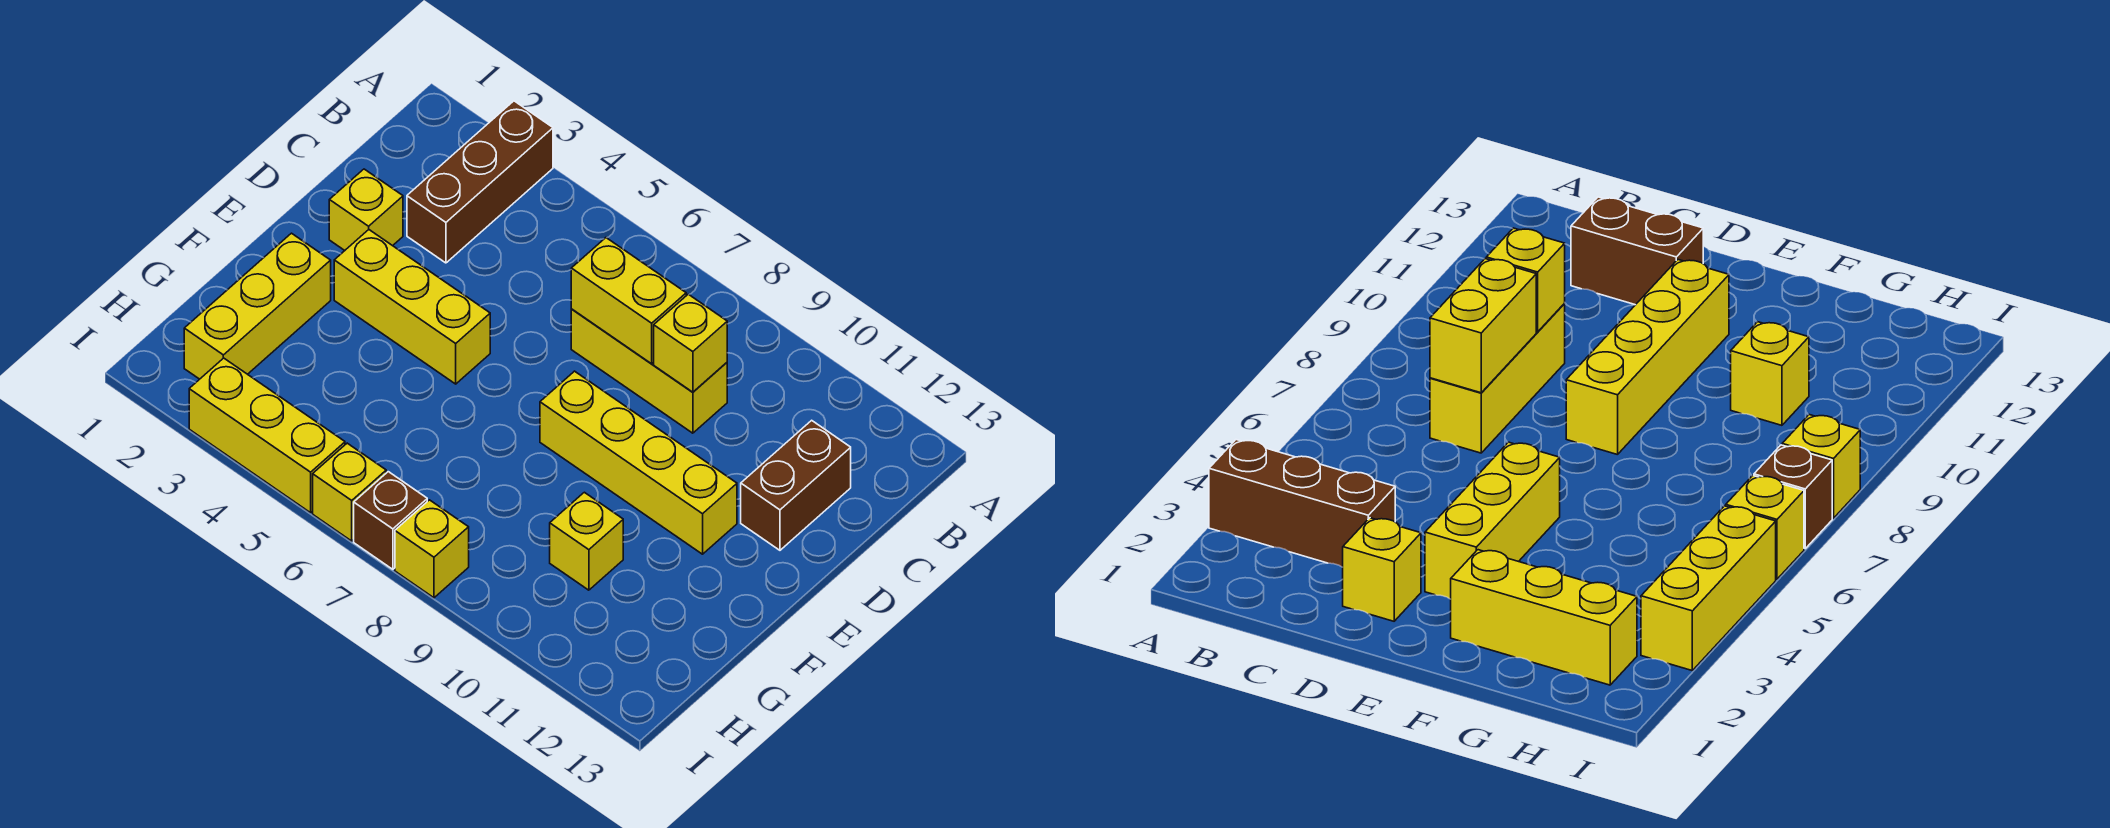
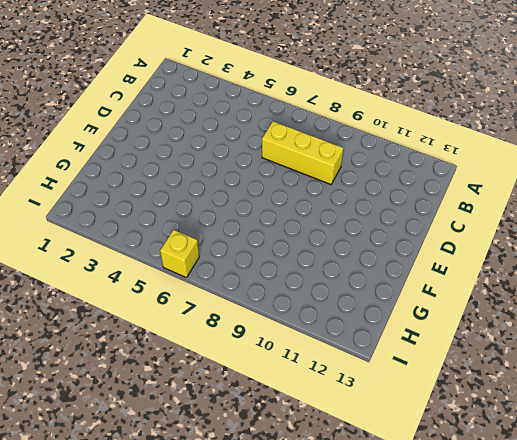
none -> brown 1x3 brick [407,101,553,263]
none -> brown 1x2 brick [741,420,851,550]
none -> yellow 1x1 brick [329,169,403,250]

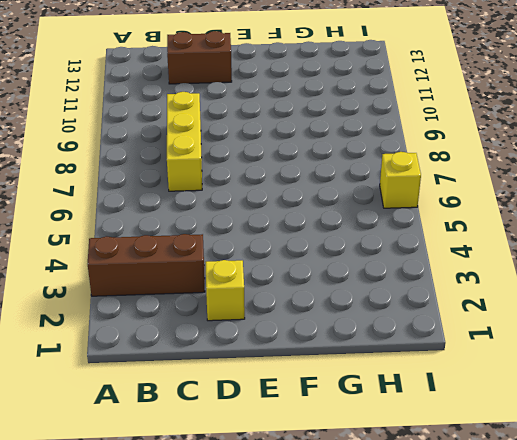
none -> yellow 1x3 brick [334,230,490,384]
none -> yellow 1x4 brick [540,371,737,554]
none -> yellow 1x3 brick [184,233,331,379]

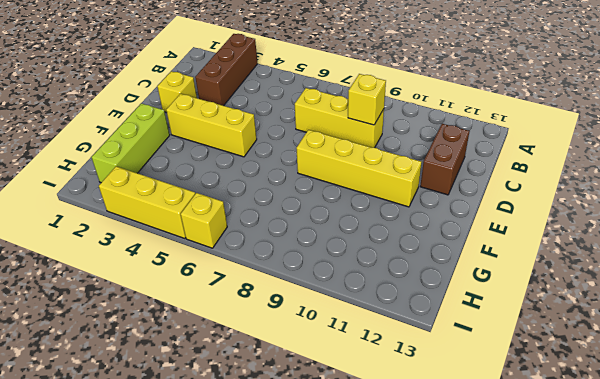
lime 1x3 brick [91,103,170,183] -> yellow 1x3 brick [184,233,331,379]
none -> yellow 1x1 brick [550,492,623,590]
none -> brown 1x1 brick [354,472,427,569]
none -> yellow 1x1 brick [395,500,469,598]

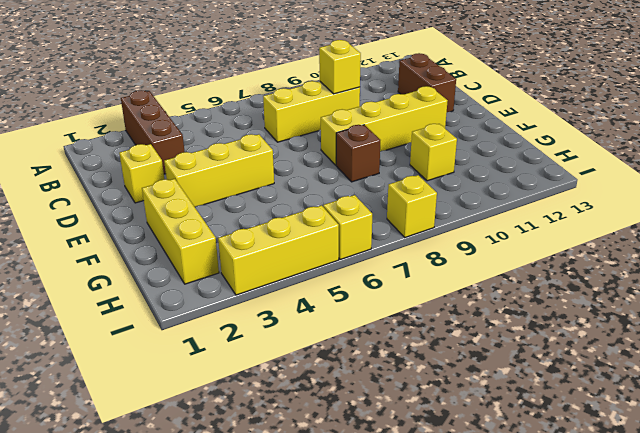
brown 1x1 brick [336,125,380,182] -> brown 1x1 brick moved to [354,472,427,569]
none -> yellow 1x2 brick [571,238,686,364]

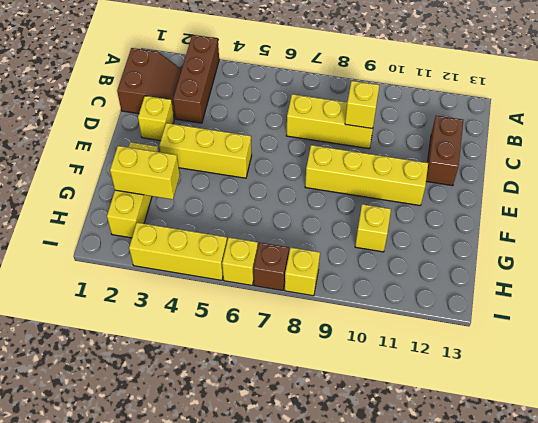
brown 2x2 slope [117,48,182,119] -> none
yellow 1x2 brick [110,146,180,199] -> yellow 1x2 brick moved to [571,238,686,364]

